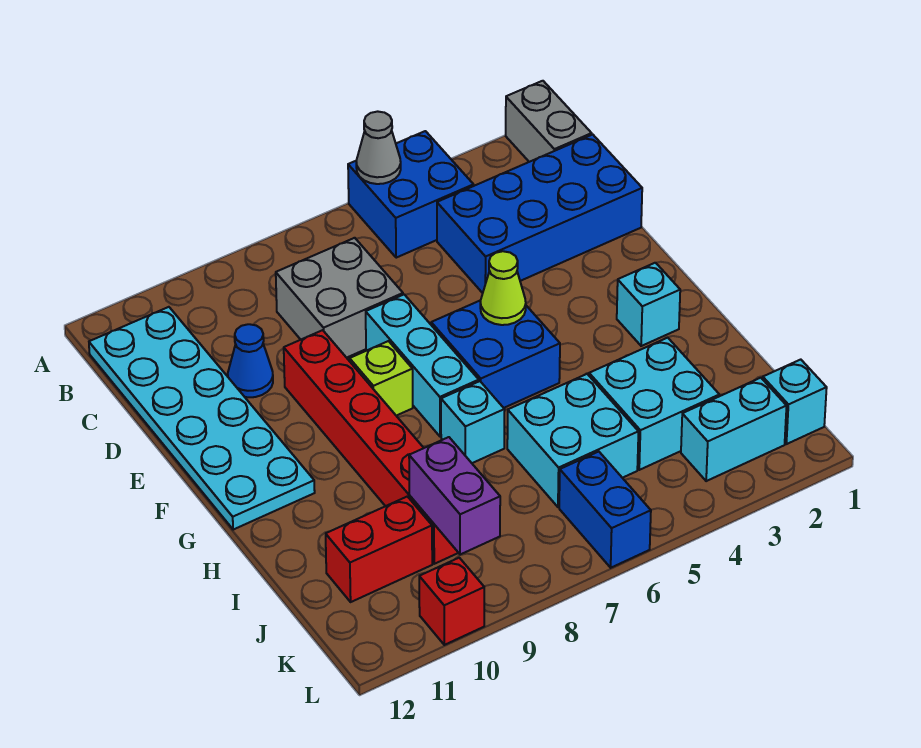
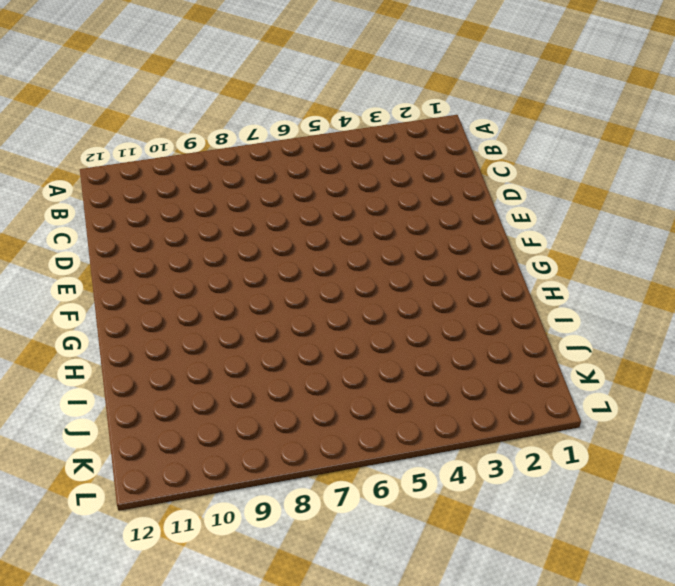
none -> grey 1x2 brick [506,81,592,162]
none -> blue 2x2 brick [348,131,474,258]
none -> cyan 2x6 plate [89,307,315,530]

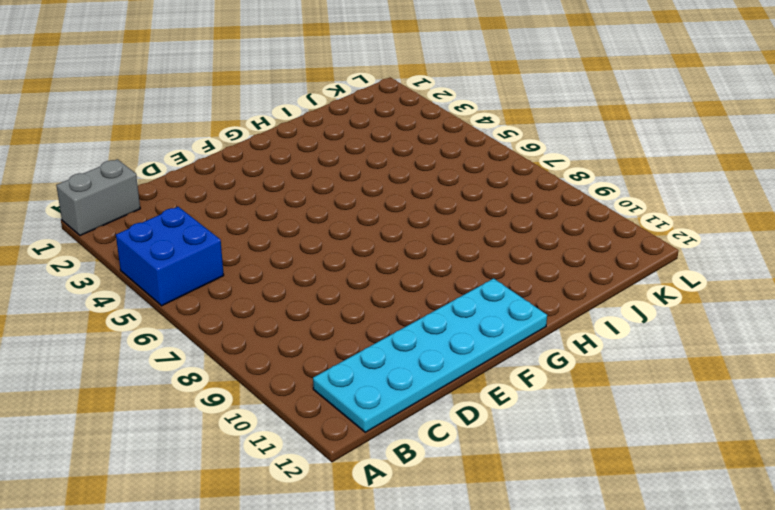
none -> blue 2x4 brick [437,135,642,293]
none -> grey 2x2 brick [276,238,403,358]
none -> blue 1x1 cone [228,324,273,397]

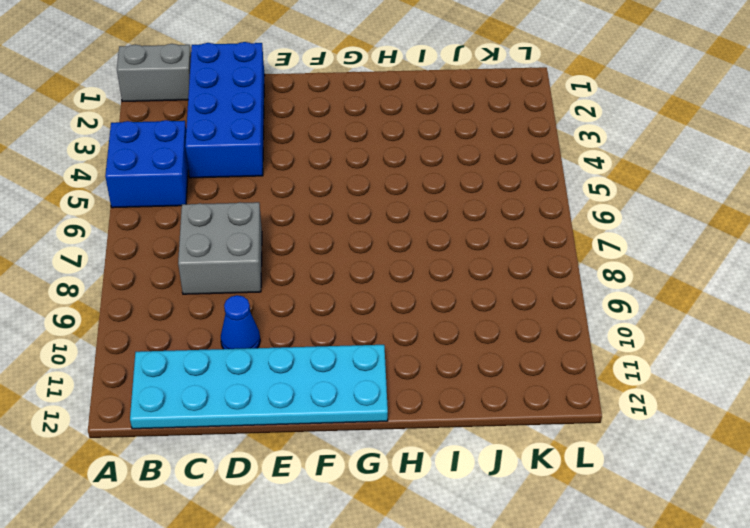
none -> cyan 1x3 brick [366,295,479,437]
none -> red 1x6 brick [284,330,458,564]
none -> blue 2x2 brick [431,301,560,408]

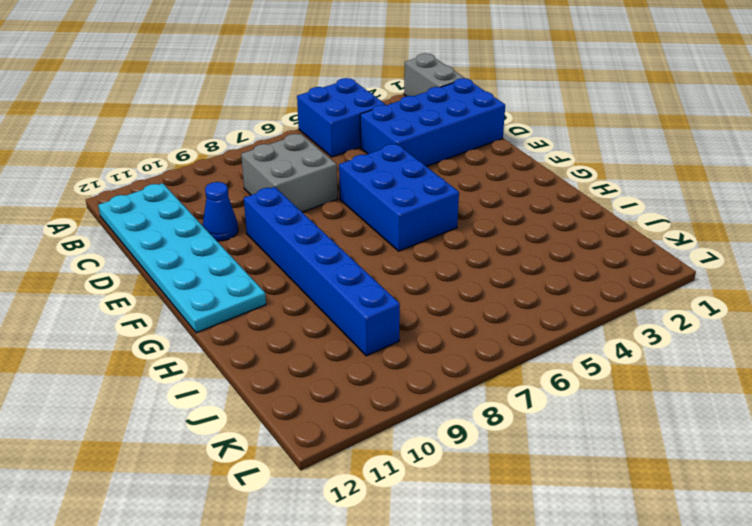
blue 2x3 brick [339,144,459,251] -> blue 2x2 brick [431,301,560,408]
blue 1x6 brick [244,187,400,356] -> red 1x6 brick [284,330,458,564]
none -> cyan 1x3 brick [366,295,479,437]
none -> lime 1x1 brick [350,341,413,416]
none -> cyan 1x1 brick [617,263,680,346]

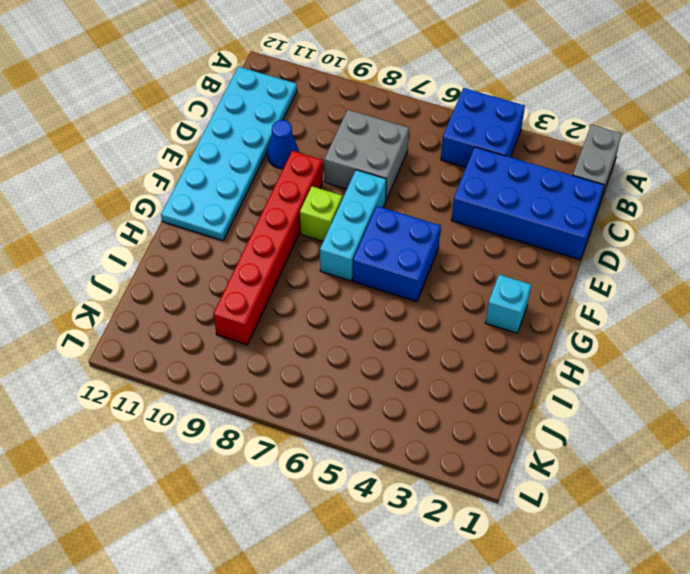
none -> cyan 1x1 brick [441,381,505,463]
none -> cyan 2x2 brick [589,338,719,470]
none -> cyan 2x2 brick [507,374,638,507]

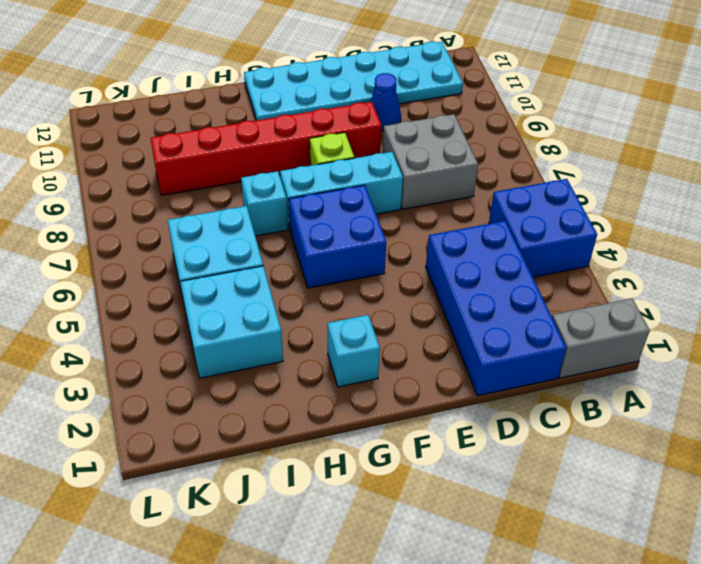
none -> red 1x2 brick [326,496,432,602]
none -> cyan 1x1 brick [763,360,827,444]
none -> cyan 1x2 brick [681,378,787,481]

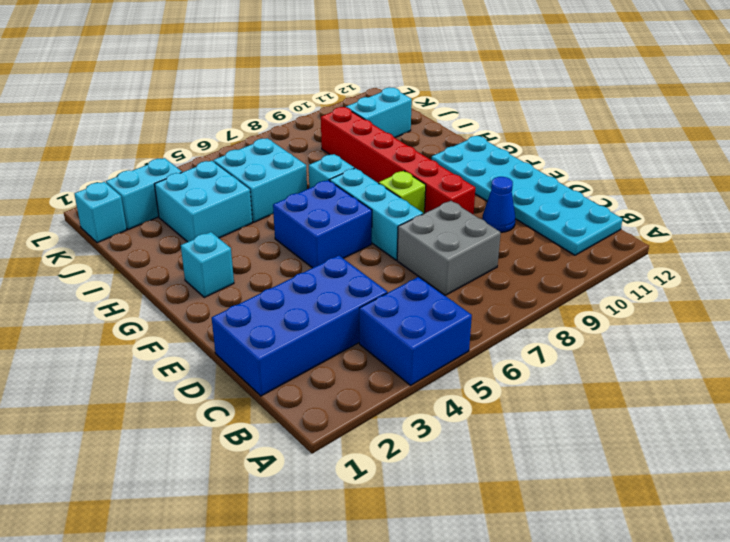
cyan 1x2 brick [346,88,412,138] -> red 1x2 brick [326,496,432,602]
none -> grey 1x2 brick [506,81,592,162]
none -> blue 1x2 brick [559,452,651,568]
none -> red 1x1 brick [419,558,484,645]

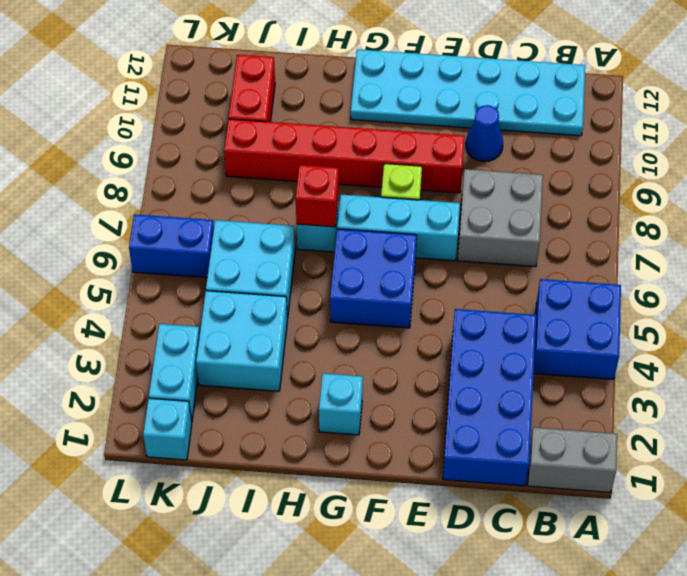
red 1x1 brick [296,165,339,227] -> red 1x1 brick moved to [419,558,484,645]
none -> grey 1x1 cone [356,111,401,184]
none -> lime 1x1 cone [480,251,526,325]
none -> purple 1x2 brick [409,437,500,555]

